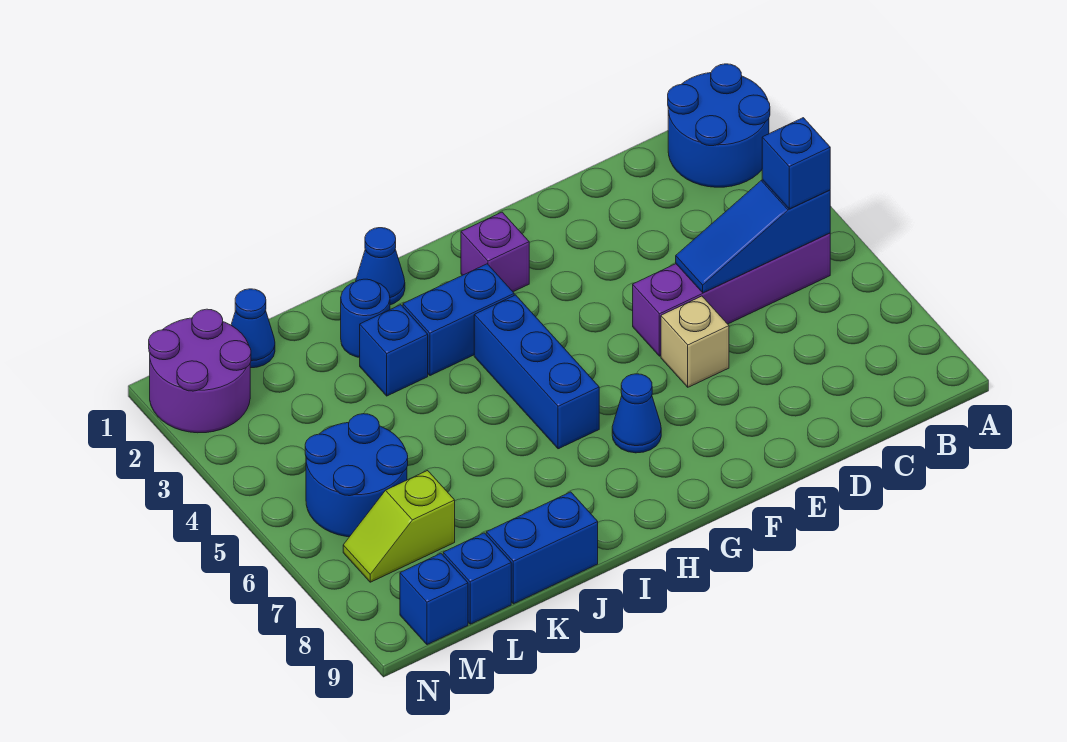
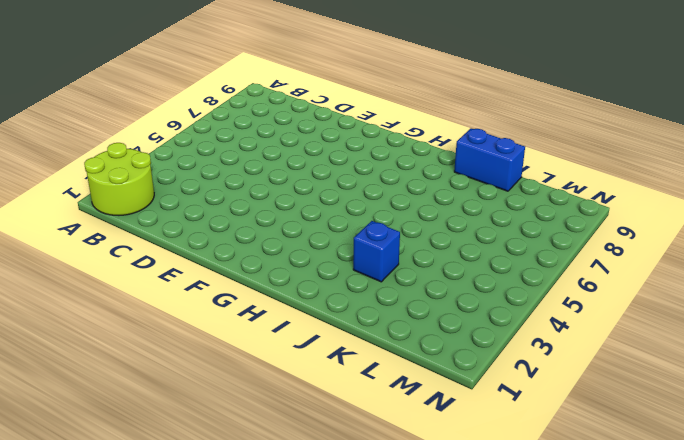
lime 2x2 round brick [84,143,154,215] -> blue 2x2 round brick [668,64,770,187]
none -> purple 1x4 brick [633,233,830,356]
none -> tan 1x1 brick [661,296,729,387]
none -> purple 1x1 brick [461,212,529,292]

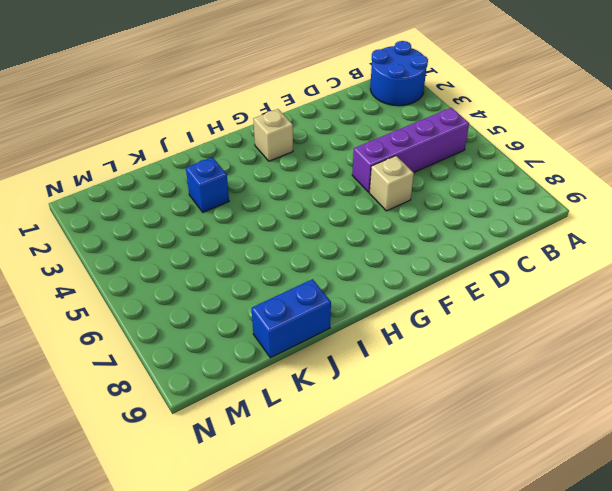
tan 1x1 brick [253,109,293,161] -> purple 1x1 brick [461,212,529,292]
none -> blue 1x1 cone [612,374,661,453]
none -> blue 1x2 brick [403,264,514,376]
none -> blue 1x3 brick [474,295,599,449]

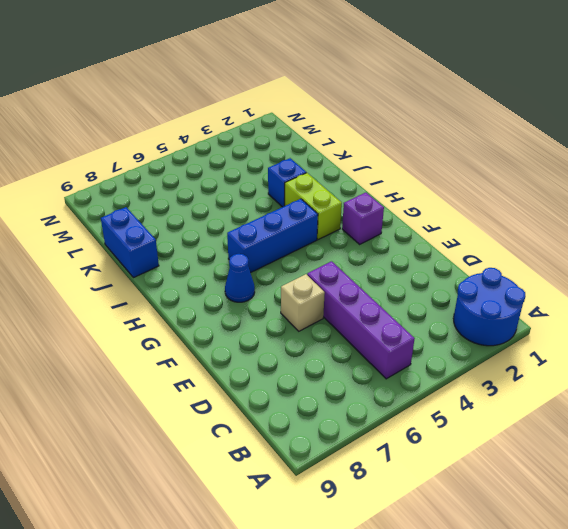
lime 1x2 brick [285,173,342,240] -> blue 1x2 brick [403,264,514,376]
none -> blue 1x1 cone [356,228,405,305]
none -> blue 1x1 round brick [341,279,390,358]
none -> blue 1x1 cone [231,289,275,368]

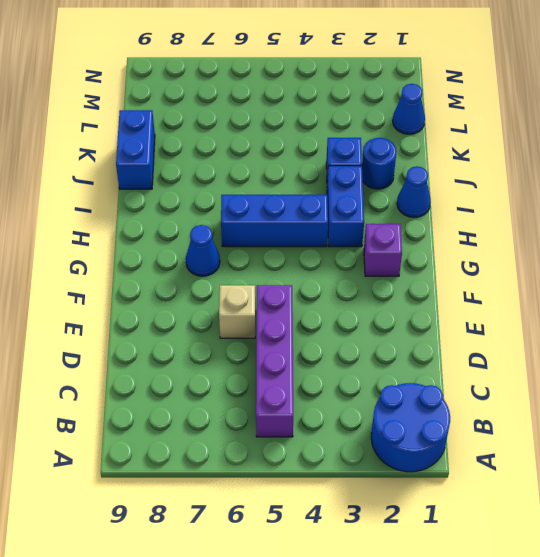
none -> blue 2x2 round brick [305,414,408,537]
none -> lime 1x2 slope [343,471,455,582]
none -> blue 1x1 brick [443,533,511,624]

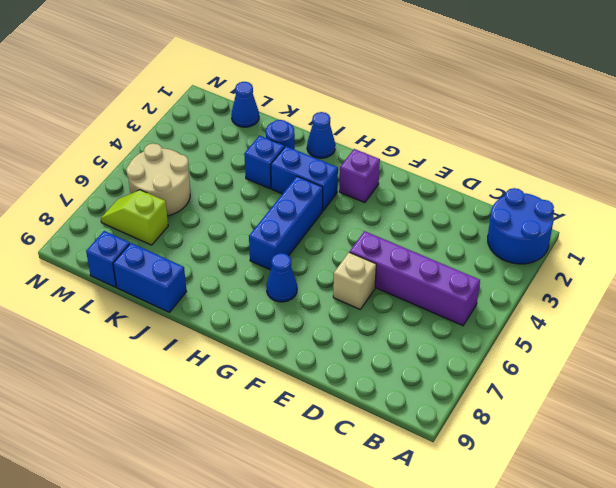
tan 2x2 round brick [126,143,190,216] -> blue 2x2 round brick [305,414,408,537]
none -> purple 2x2 round brick [149,309,251,433]
none -> blue 1x1 brick [400,554,468,645]
none -> blue 1x3 slope [676,180,830,293]

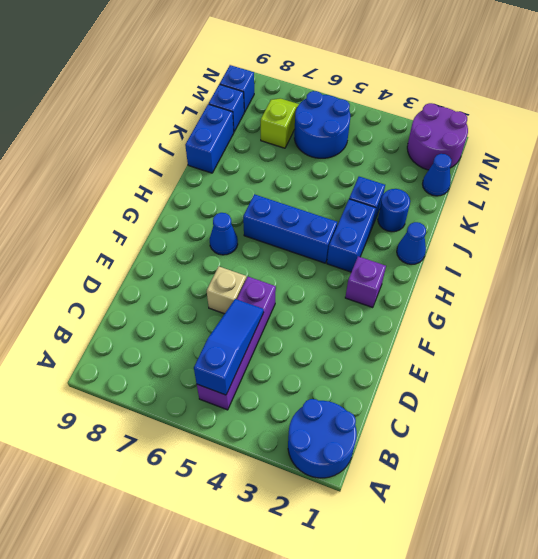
none -> blue 1x1 brick [762,118,830,209]

